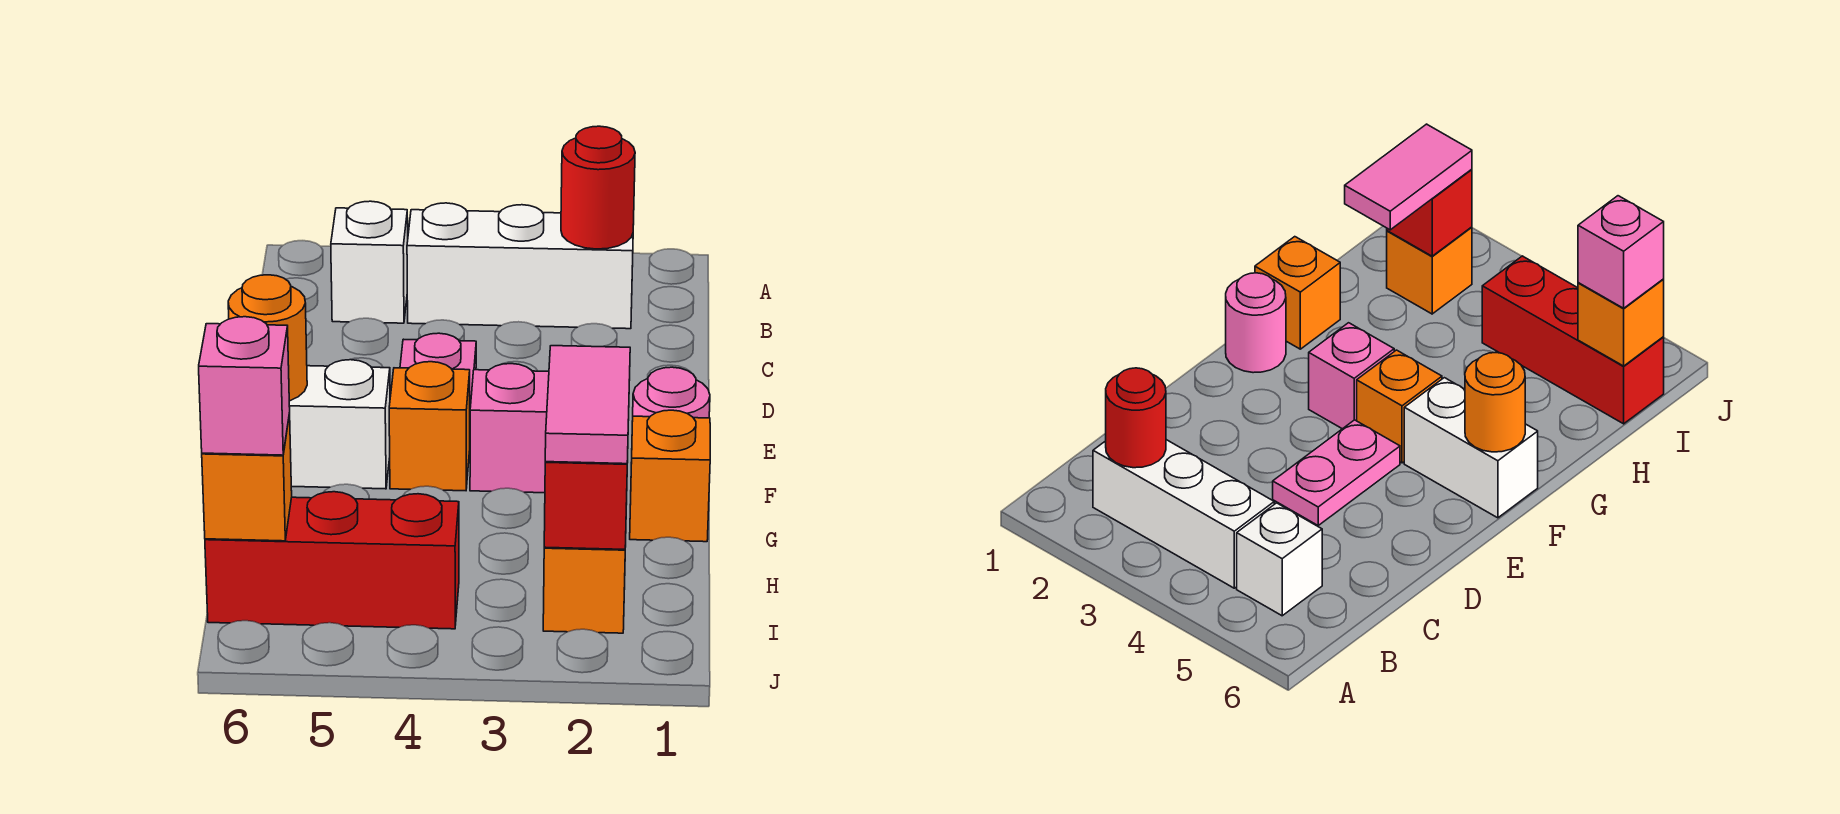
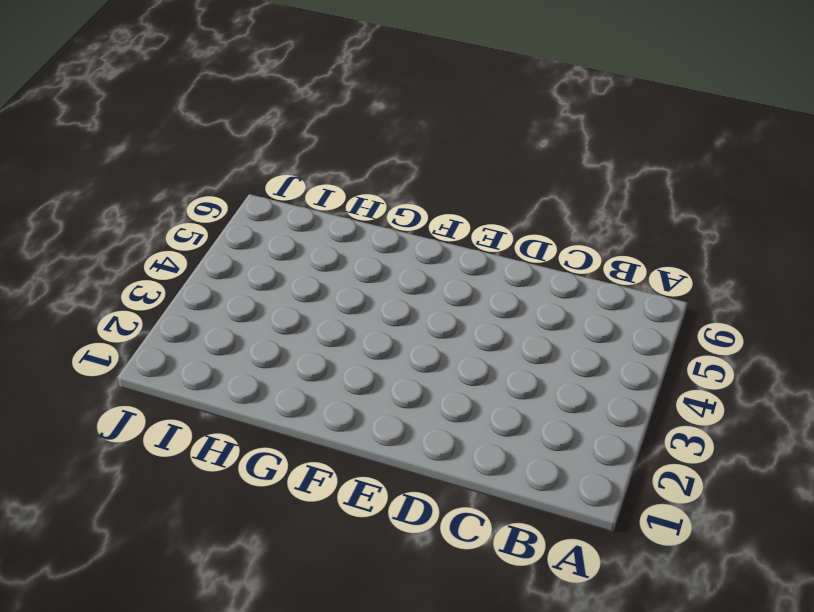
none -> white 1x3 brick [407,203,633,329]
none -> white 1x1 brick [331,201,408,323]
none -> pink 1x2 plate [400,333,476,407]

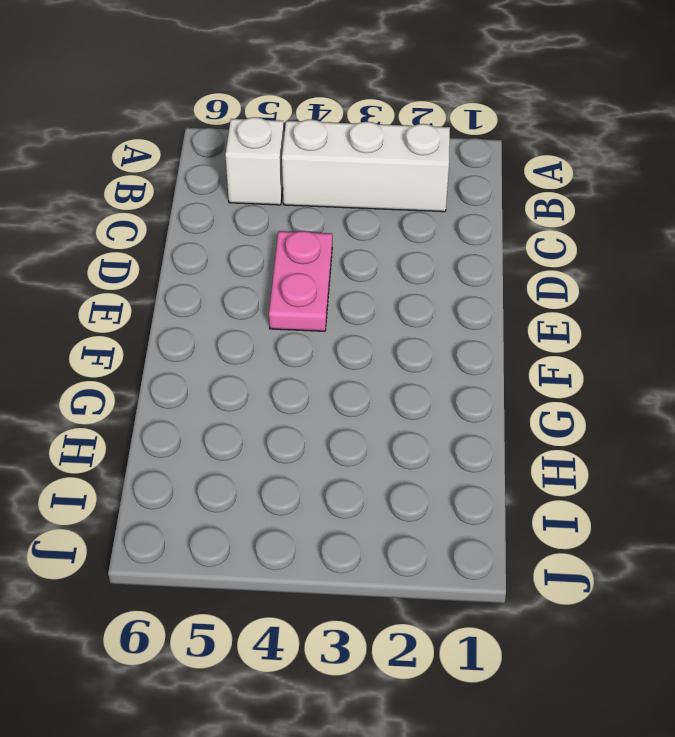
none -> pink 1x1 round brick [633,367,710,418]
none -> pink 1x1 brick [470,364,549,493]
none -> orange 1x1 brick [389,362,470,491]

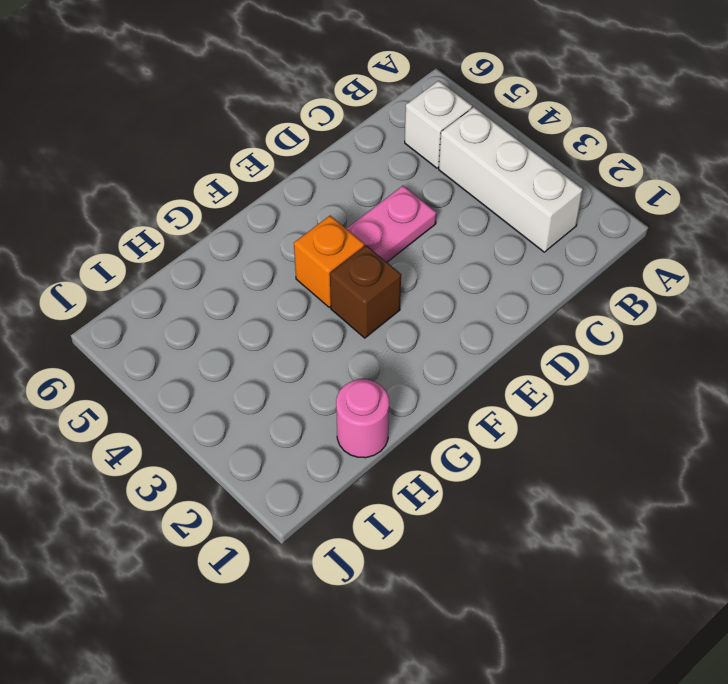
brown 1x1 brick [330,245,401,338] -> pink 1x1 brick [470,364,549,493]
pink 1x1 round brick [336,379,389,458] -> pink 1x1 round brick moved to [633,367,710,418]
none -> white 1x2 brick [289,360,390,489]
none -> orange 1x1 brick [630,410,710,542]
none -> orange 1x1 brick [543,546,626,633]

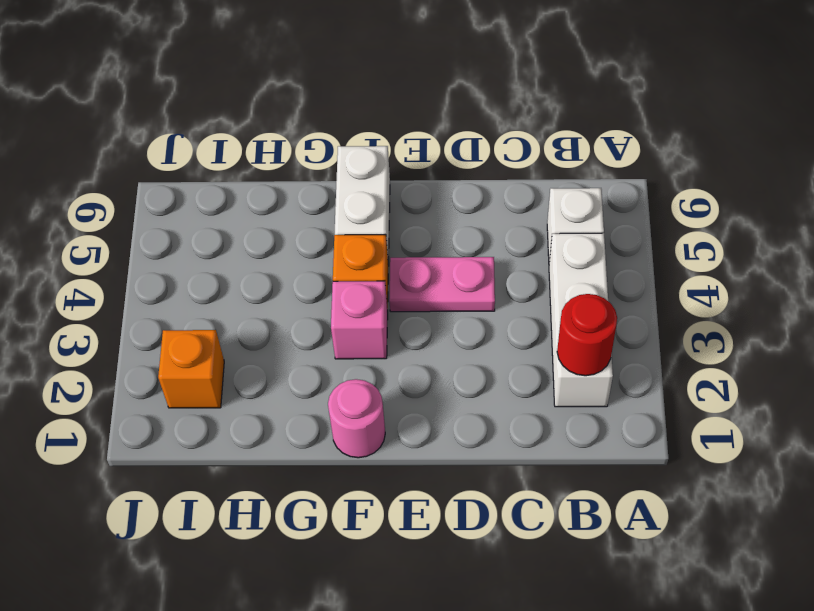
none -> orange 1x1 brick [630,410,710,542]
none -> red 1x3 brick [205,492,459,629]
none -> orange 1x1 round brick [228,275,307,401]

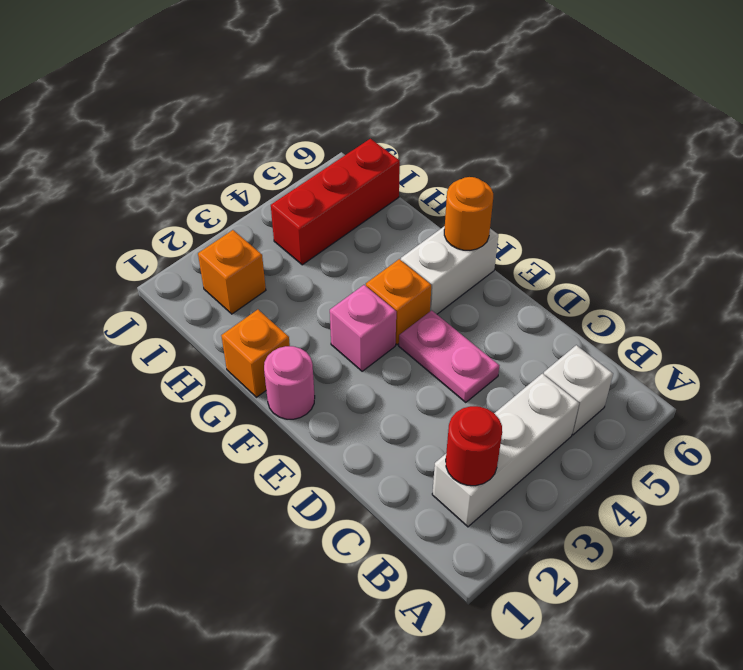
none -> red 1x1 brick [544,461,628,549]
none -> orange 1x1 brick [202,414,292,541]
none -> pink 1x2 tile [545,346,630,464]

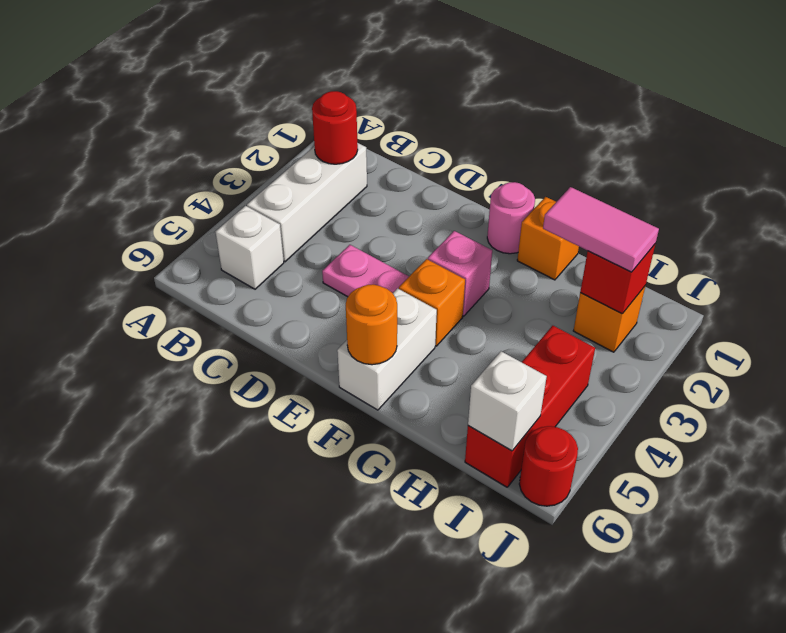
white 1x1 brick [468,351,547,451] -> orange 1x1 brick [202,414,292,541]
red 1x1 round brick [519,426,578,506] -> none
none -> pink 1x1 brick [199,317,290,455]

